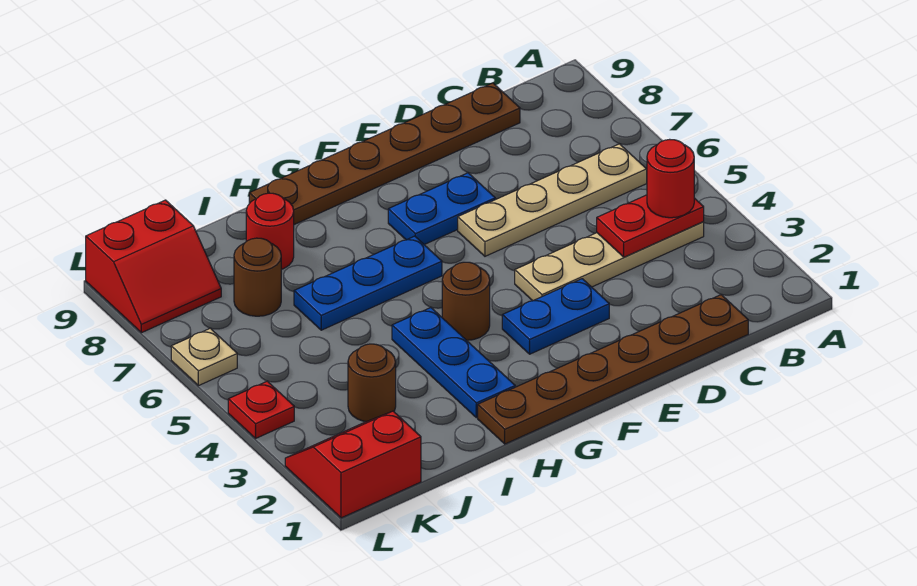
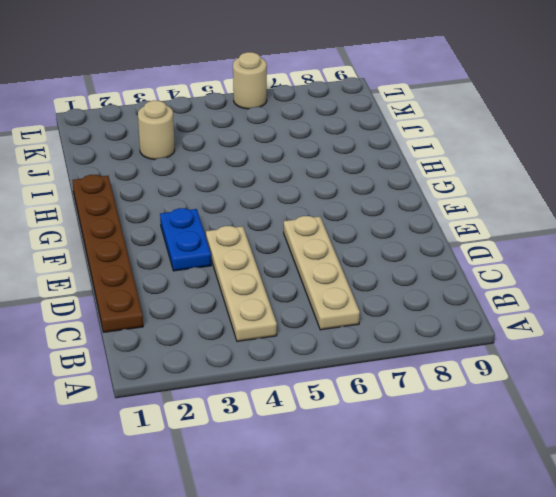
tan 1x1 round brick [138,100,175,160] -> brown 1x1 round brick [348,344,396,422]
tan 1x1 round brick [233,52,267,109] -> tan 1x1 plate [171,328,237,386]
none -> brown 1x6 plate [249,83,520,225]
none -> blue 1x2 plate [388,173,495,245]
none -> brown 1x1 round brick [442,262,490,340]

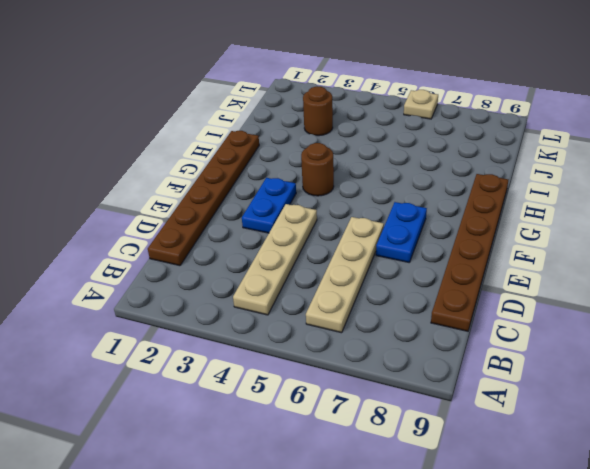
none -> blue 1x3 plate [294,236,442,330]
none -> blue 1x3 plate [392,308,515,418]
none -> red 1x1 round brick [246,193,294,269]

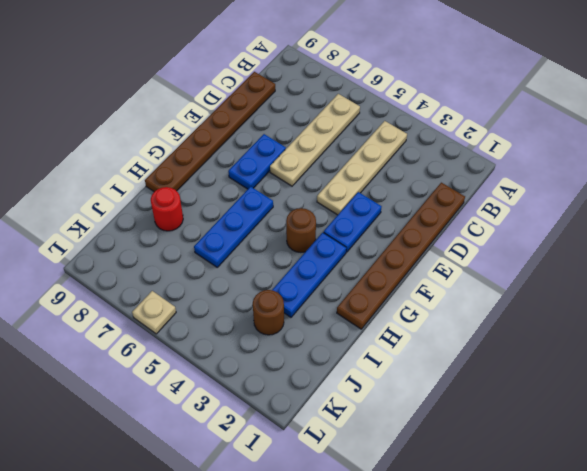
blue 1x3 plate [273,233,346,317] -> blue 1x3 plate turned to [392,308,515,418]
none -> brown 1x1 round brick [234,238,281,316]
none -> red 2x2 slope [285,411,421,518]
none -> red 2x2 slope [86,200,221,333]

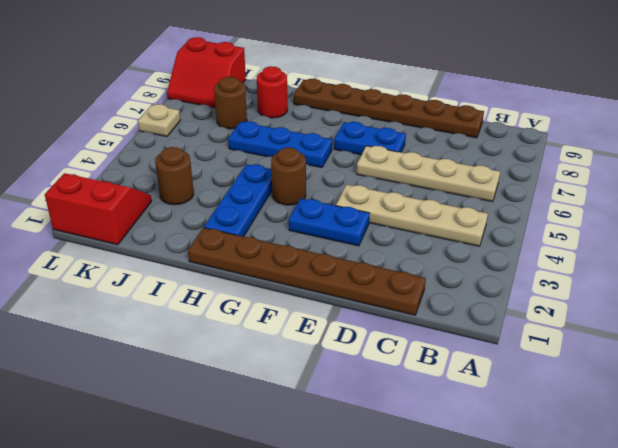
none -> red 1x1 plate [228,381,294,438]
none -> red 1x2 plate [597,195,704,257]
none -> red 1x1 round brick [647,139,694,218]

